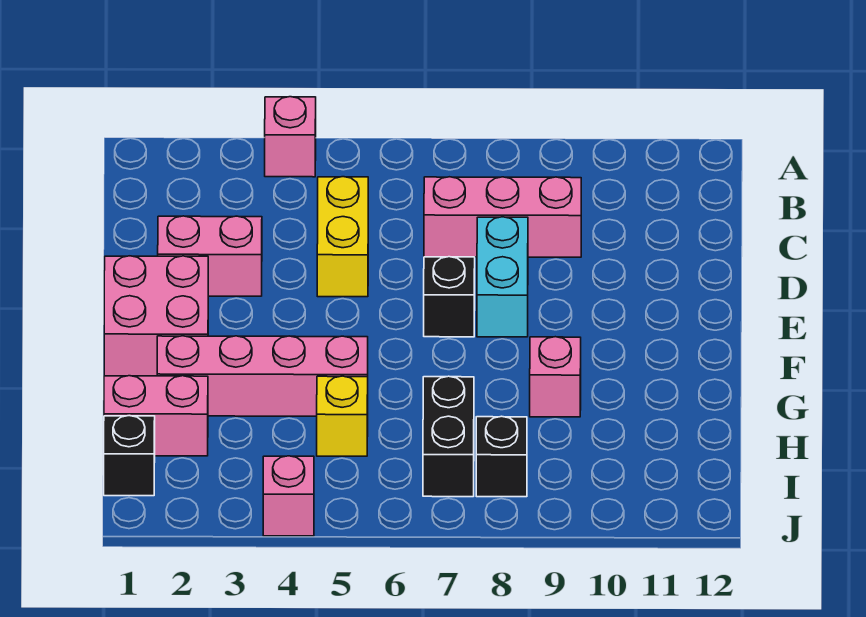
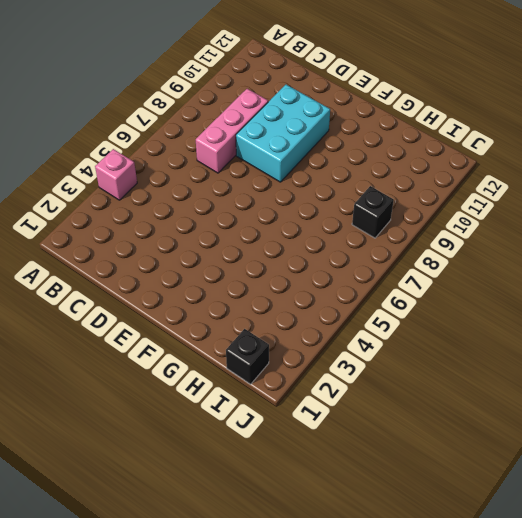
cyan 2x3 brick [236,85,330,182] -> cyan 1x2 brick [477,217,528,337]
none -> yellow 1x2 brick [317,177,368,297]
none -> pink 1x2 brick [158,216,262,296]
none -> pink 2x2 brick [104,256,208,376]

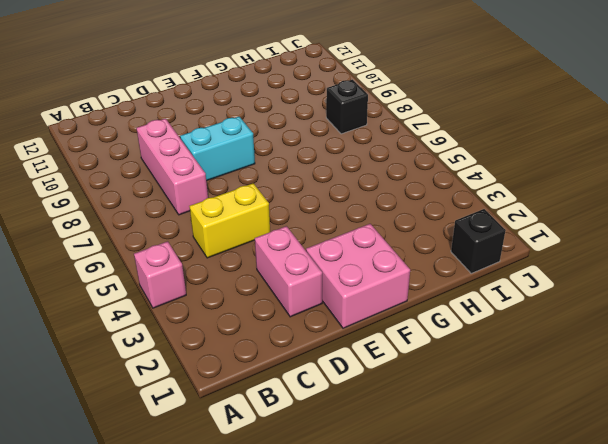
none -> black 1x1 brick [424,257,475,337]
none -> pink 1x4 brick [157,336,368,416]
none -> pink 1x1 brick [530,337,581,417]

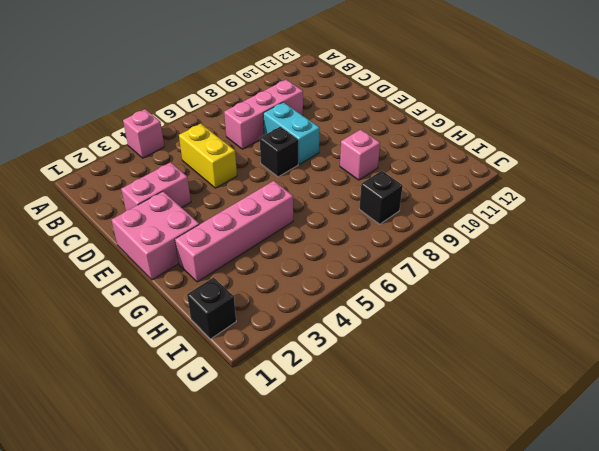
none -> pink 1x2 brick [104,376,208,456]
none -> yellow 1x1 brick [317,376,368,456]
none -> black 1x2 brick [423,376,474,497]

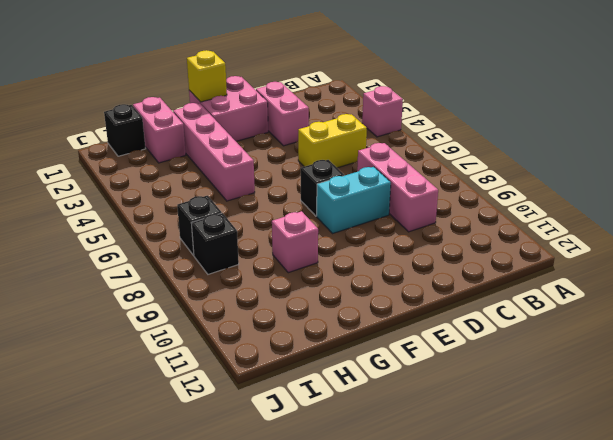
yellow 1x1 brick [187,50,227,102] -> yellow 1x1 brick moved to [317,376,368,456]
black 1x1 brick [177,196,222,255] -> black 1x2 brick [423,376,474,497]
none -> pink 1x1 brick [263,456,314,536]

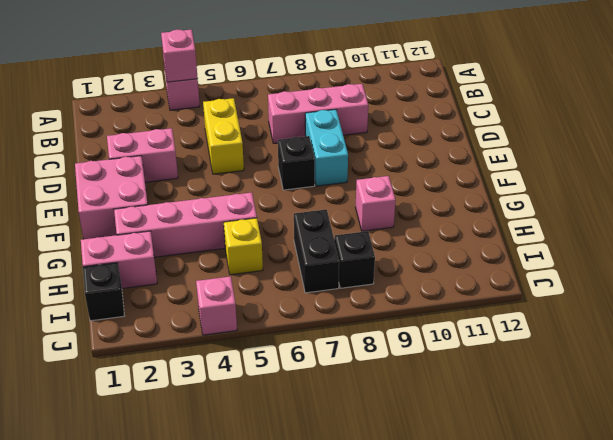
pink 1x1 brick [161,30,198,82] -> none

